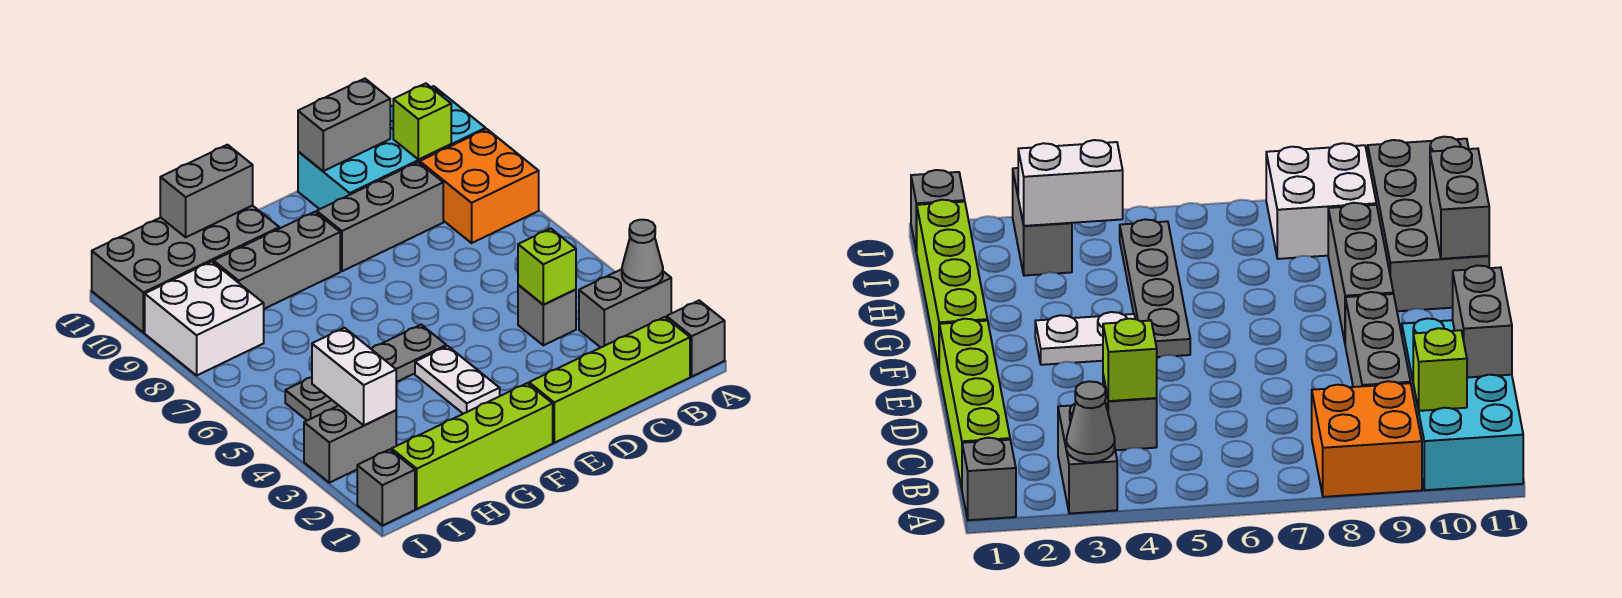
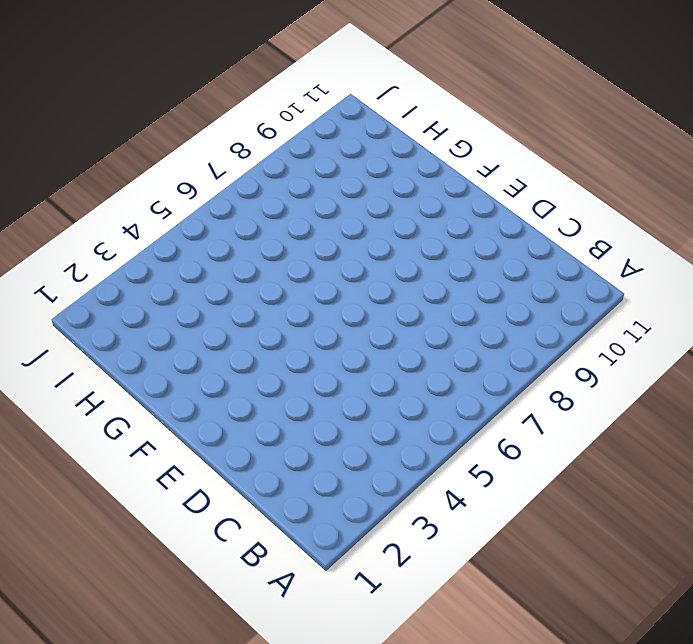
none -> grey 1x1 brick [667,300,725,376]
none -> grey 1x2 brick [579,269,671,347]
none -> orange 2x2 brick [420,129,539,243]

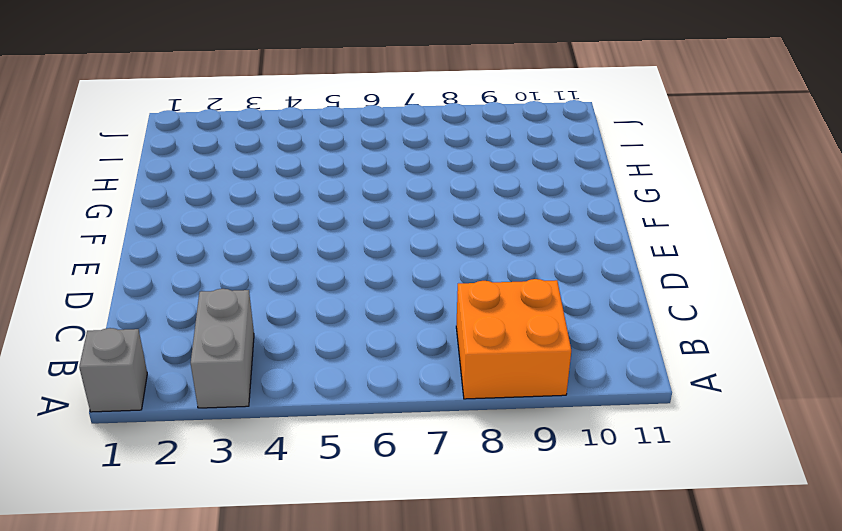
none -> cyan 2x4 brick [298,86,486,209]
none -> lime 1x4 brick [529,317,690,443]
none -> grey 1x1 brick [518,285,576,345]

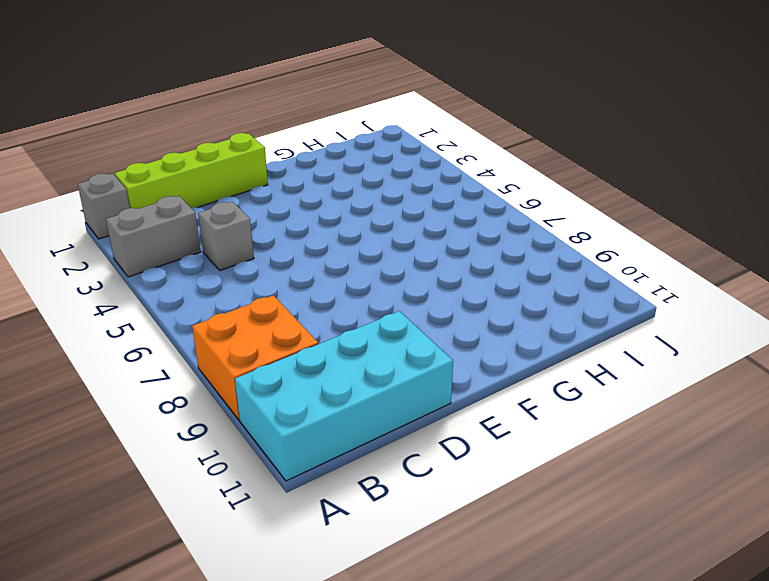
none -> grey 1x3 brick [317,162,443,271]
none -> lime 1x4 brick [392,383,553,509]
none -> white 1x2 plate [415,346,500,414]

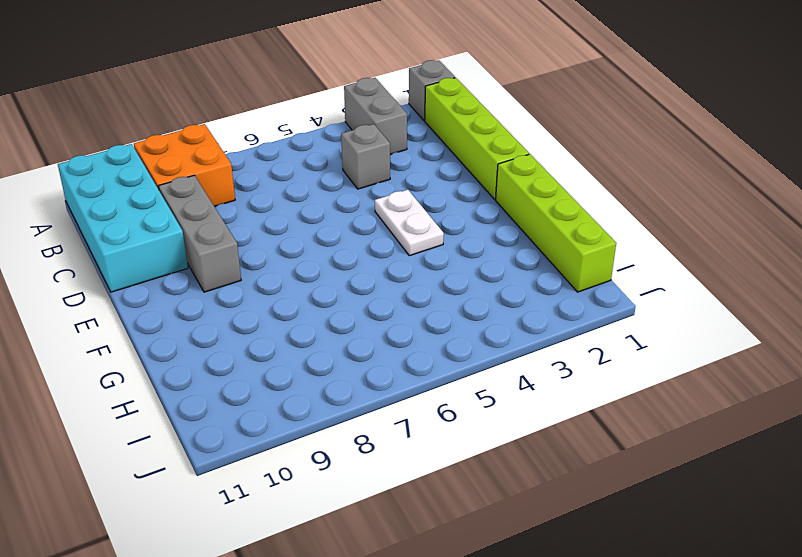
white 1x2 plate [375,190,444,256] -> white 1x2 plate turned to [415,346,500,414]
none -> grey 1x4 plate [285,325,446,420]
none -> grey 1x3 brick [214,212,340,309]
none -> grey 2x4 brick [92,205,279,333]

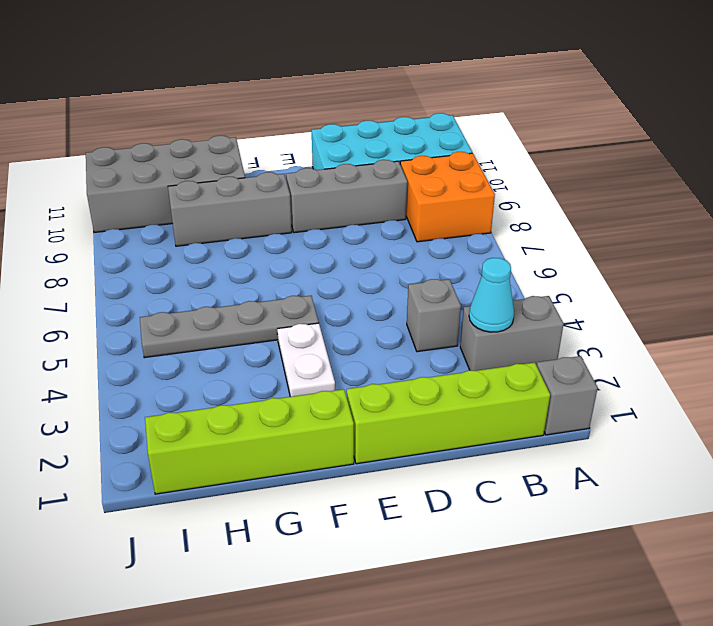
cyan 1x1 cone [469,258,514,332] -> none
none -> grey 1x2 brick [304,406,396,483]
none -> white 2x2 brick [145,261,264,375]
none -> grey 1x1 brick [357,449,415,526]

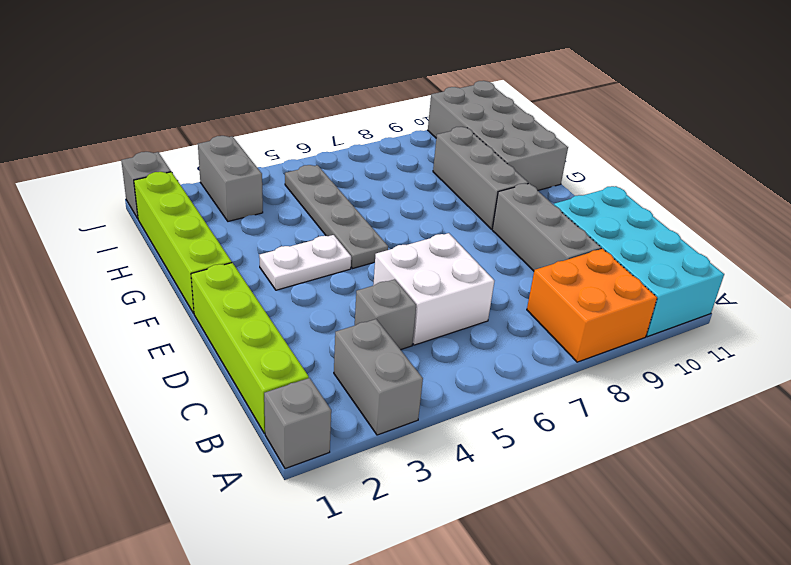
white 2x2 brick [373,233,494,345] -> white 2x2 brick moved to [145,261,264,375]
none -> grey 1x1 cone [622,220,663,288]
none -> lime 1x1 brick [393,83,451,160]
none -> lime 1x1 brick [518,229,576,305]

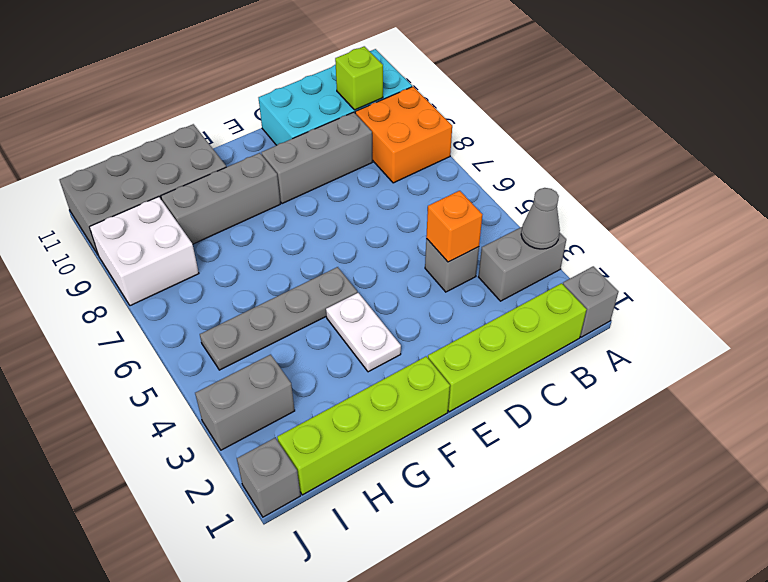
orange 1x1 brick [426,191,482,262] -> lime 1x1 brick [518,229,576,305]
none -> grey 1x2 brick [298,79,390,171]
none -> grey 1x2 brick [160,145,253,237]
none -> white 1x2 brick [312,328,396,425]

